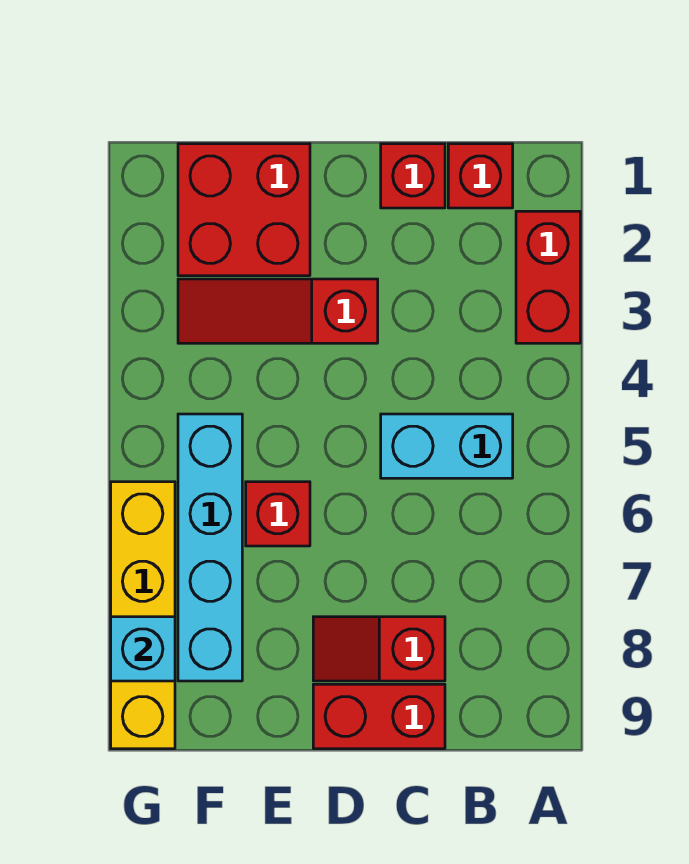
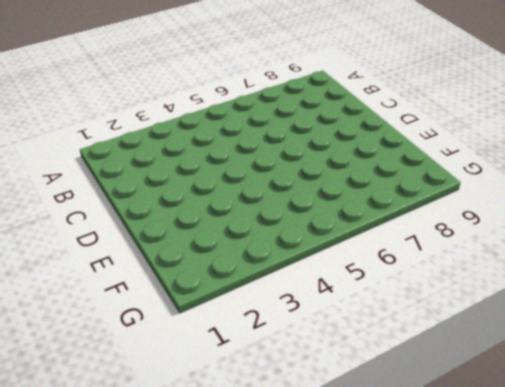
none -> red 1x2 brick [516,211,580,343]
none -> red 1x1 brick [448,144,513,208]
none -> cyan 1x2 brick [381,414,513,478]

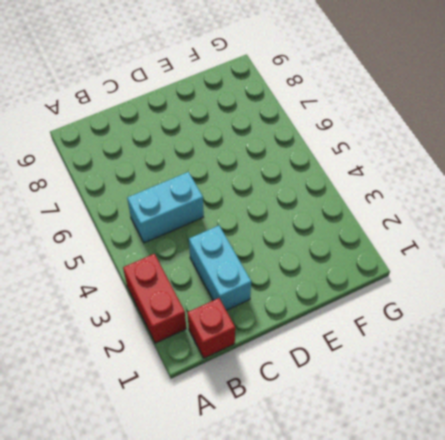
cyan 1x2 brick [189,226,251,310] -> none
none -> red 1x1 brick [381,144,445,208]
none -> red 1x2 slope [313,617,445,681]
none -> red 1x2 brick [313,684,445,749]

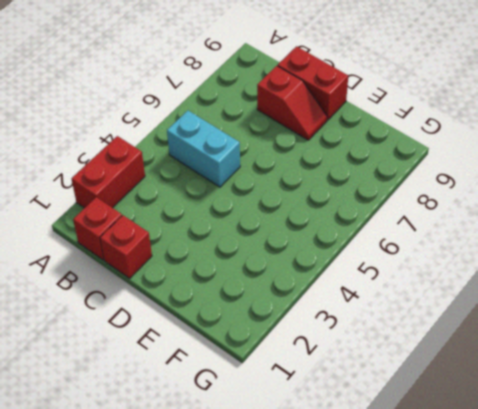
none -> red 1x3 slope [178,279,378,343]
none -> red 2x2 brick [178,144,310,276]
none -> red 1x1 brick [246,482,310,546]

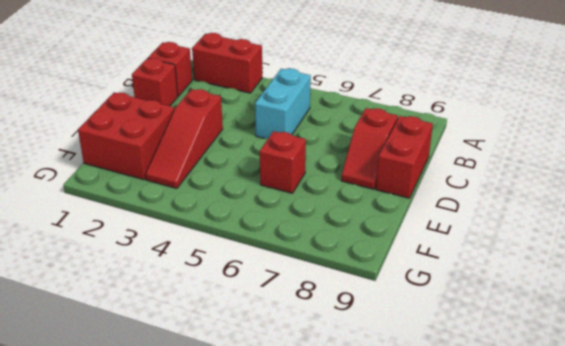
none -> cyan 1x4 brick [178,414,242,681]
none -> yellow 1x4 brick [111,482,175,749]
none -> cyan 1x1 brick [111,617,175,681]

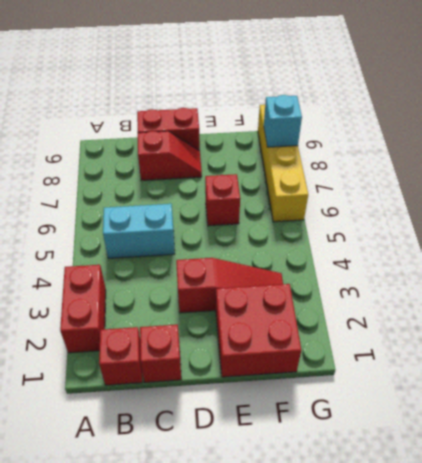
none -> cyan 1x4 brick [178,414,242,681]

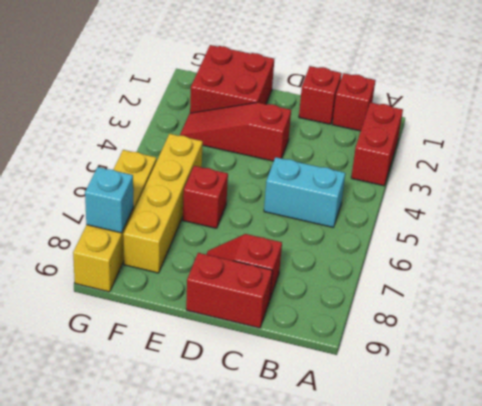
yellow 1x4 brick [123,134,203,273] -> cyan 1x4 brick [178,414,242,681]

